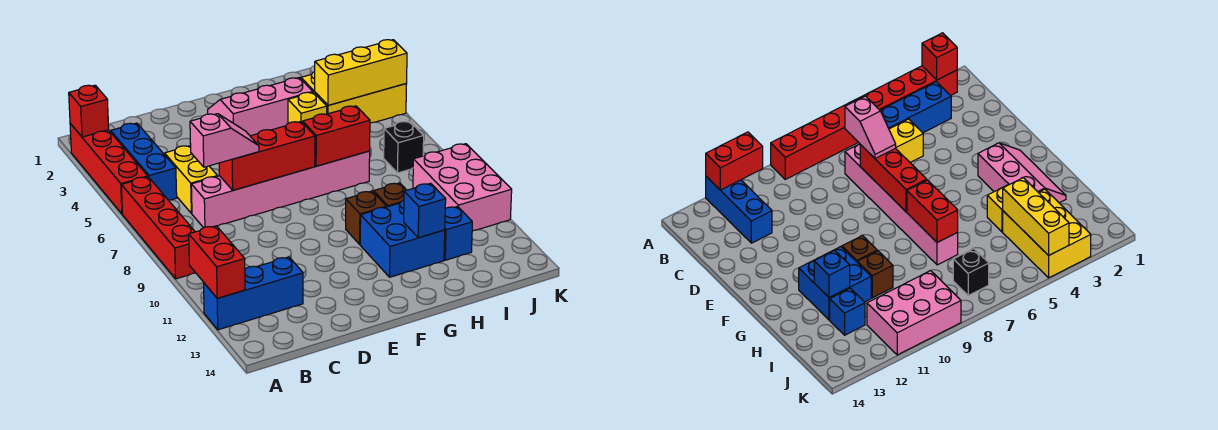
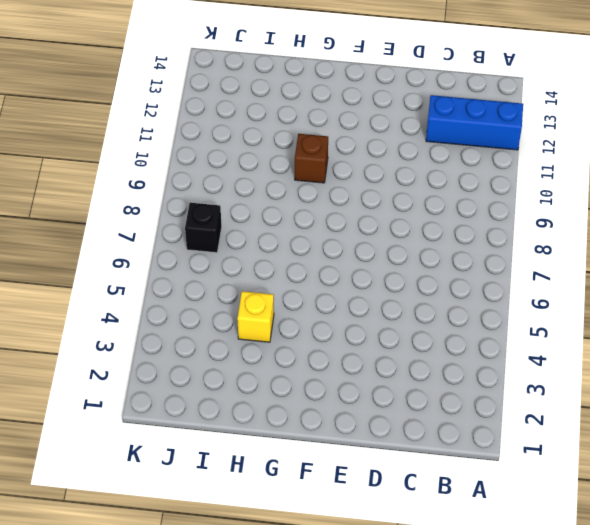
none -> red 1x4 brick [70,123,148,214]
none -> red 1x4 brick [121,177,195,279]
none -> blue 1x3 brick [111,123,177,200]

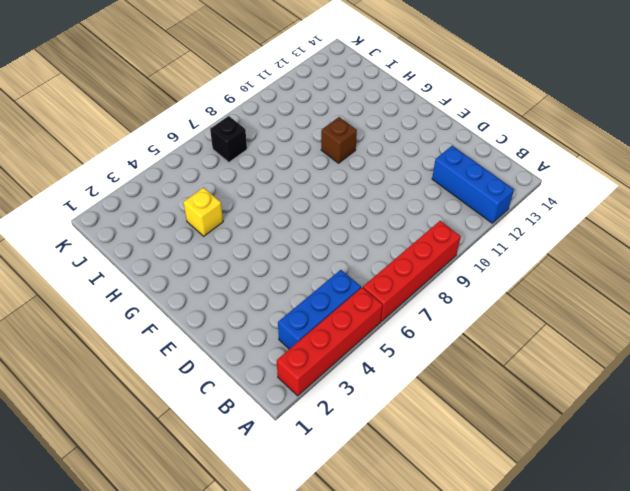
none -> yellow 1x2 brick [165,146,217,214]
none -> pink 1x6 brick [191,151,370,228]
none -> pink 2x3 slope [208,78,313,136]

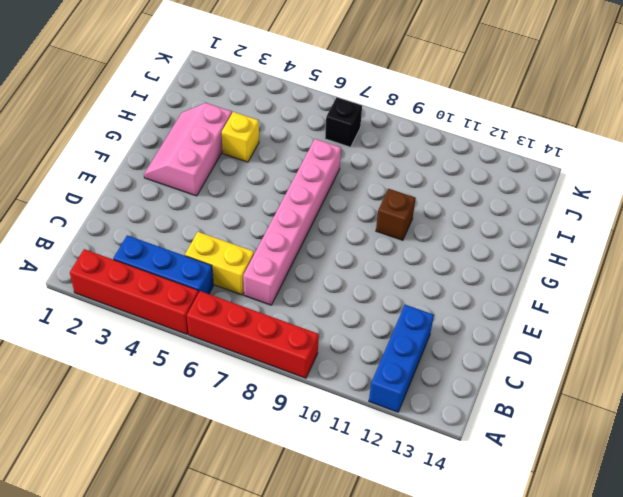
none -> blue 2x2 brick [360,200,445,277]
none -> brown 1x1 brick [374,183,406,207]
none -> yellow 2x3 brick [301,72,406,123]

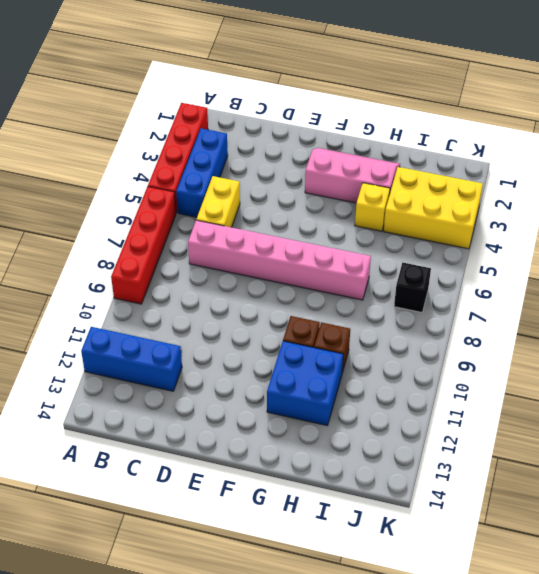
none -> blue 1x1 brick [444,207,472,260]
none -> pink 2x3 brick [413,144,512,231]
none -> red 1x1 brick [69,85,109,137]

